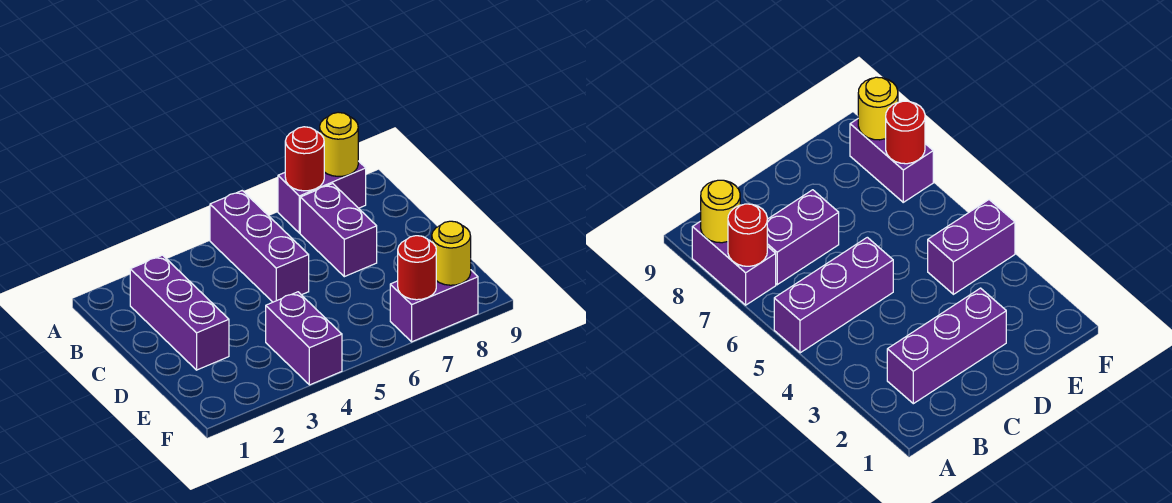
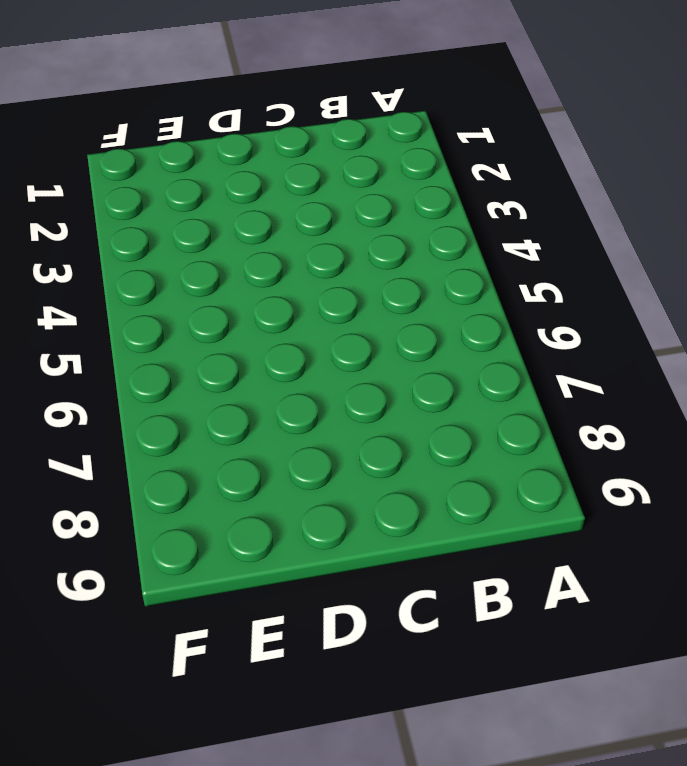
none -> purple 1x3 brick [210,191,309,302]
none -> purple 1x2 brick [278,161,366,233]

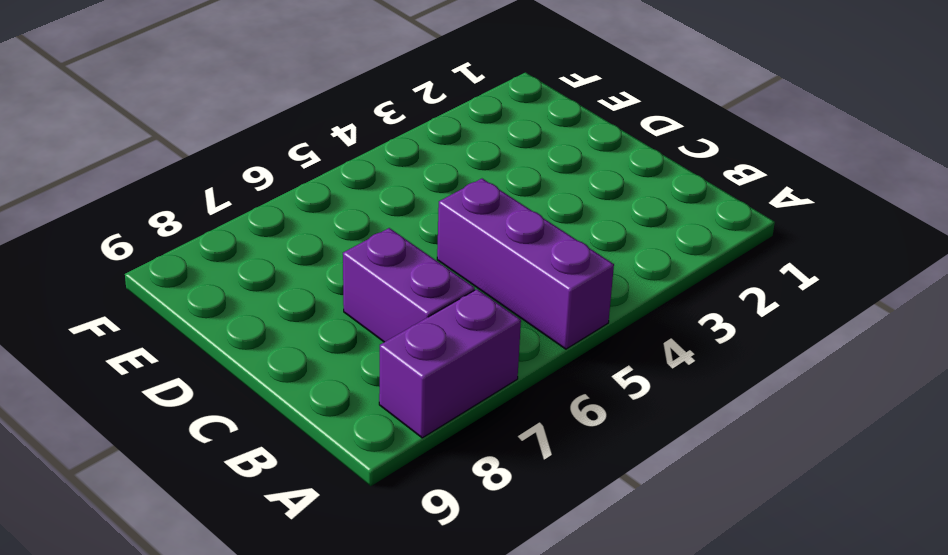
none -> purple 1x3 brick [130,255,229,370]
none -> purple 1x2 brick [266,292,342,385]

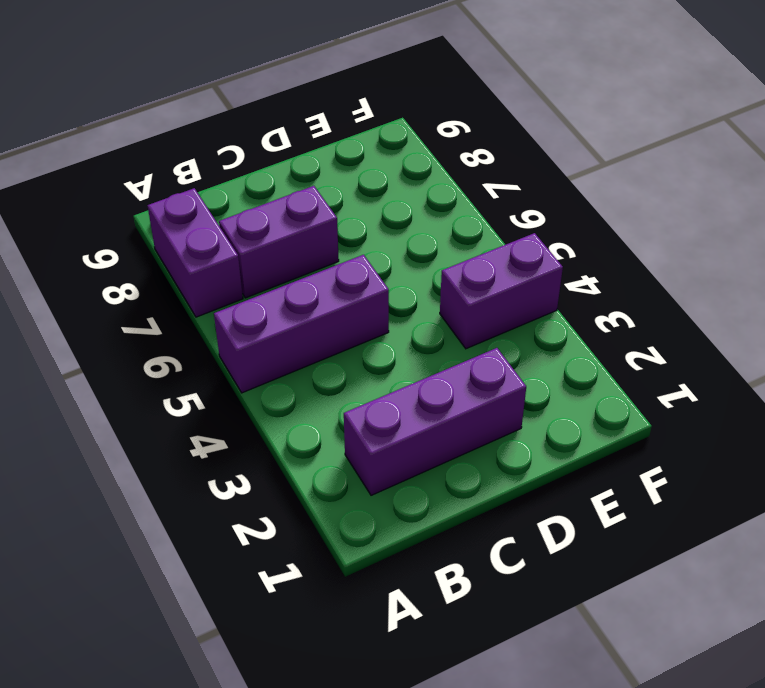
none -> purple 1x2 brick [390,270,478,342]
none -> red 1x1 round brick [285,127,324,191]

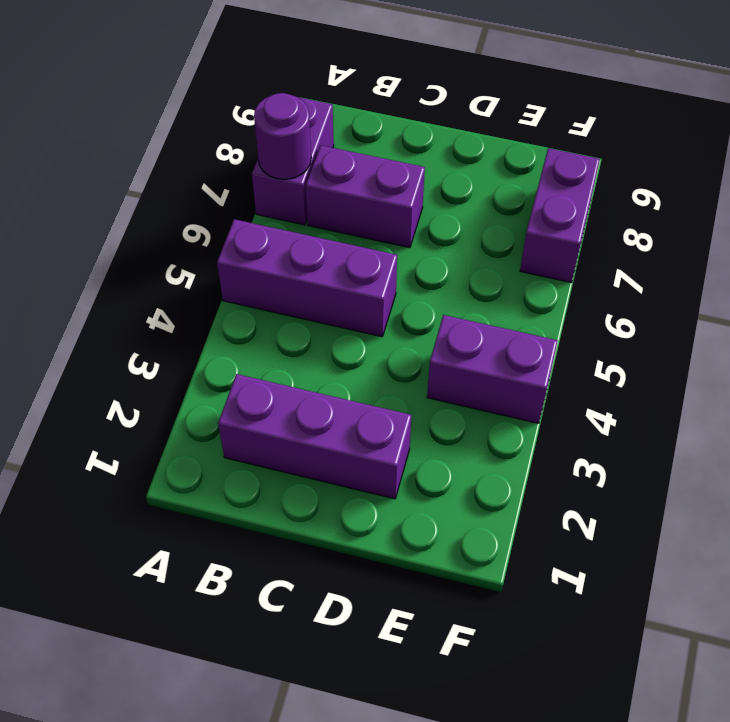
purple 1x1 round brick [254,93,311,179] -> red 1x1 round brick [285,127,324,191]
none -> yellow 1x1 round brick [320,112,358,176]
none -> red 1x1 round brick [398,236,436,300]

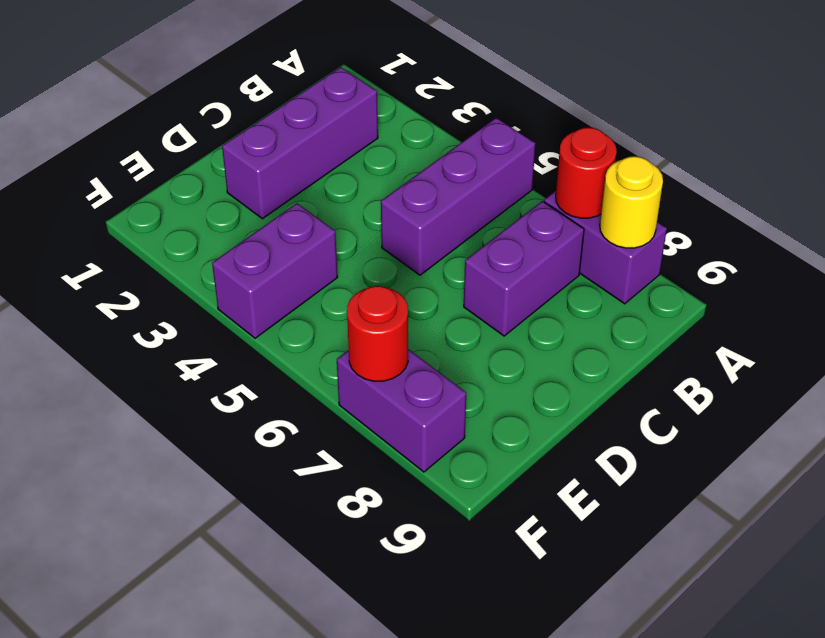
none -> yellow 1x1 round brick [431,221,471,285]

